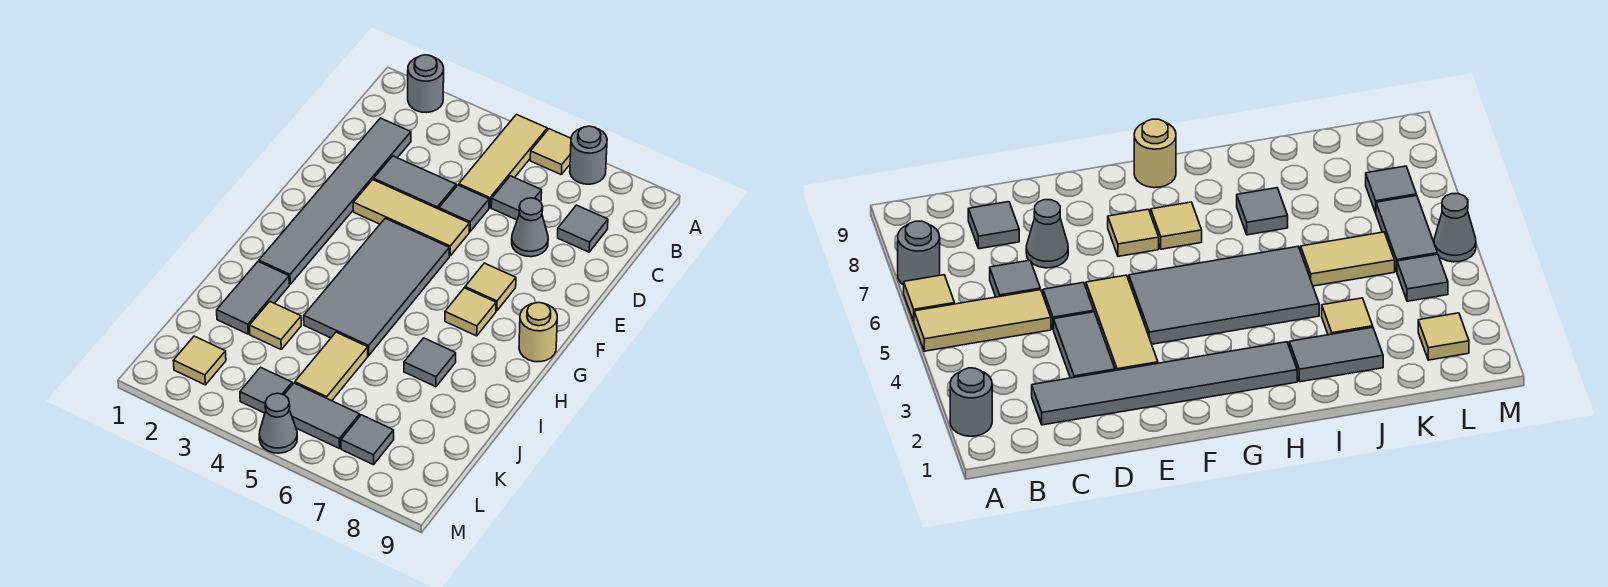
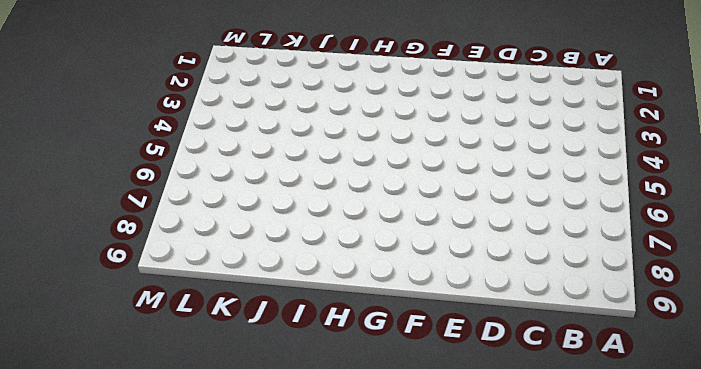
none -> grey 1x1 round brick [408,55,444,112]
none -> tan 1x3 tile [459,115,547,208]
none -> tan 1x1 tile [530,129,571,174]

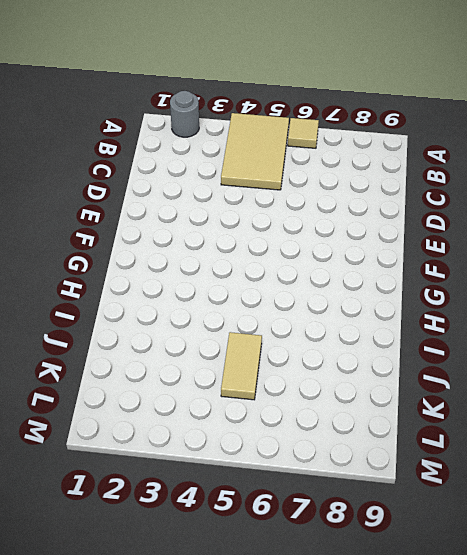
tan 2x3 tile [221,113,289,190] -> tan 1x3 tile [459,115,547,208]
none -> grey 1x1 round brick [570,126,607,184]
none -> grey 1x6 tile [259,118,411,284]
none -> grey 1x1 tile [491,176,542,220]

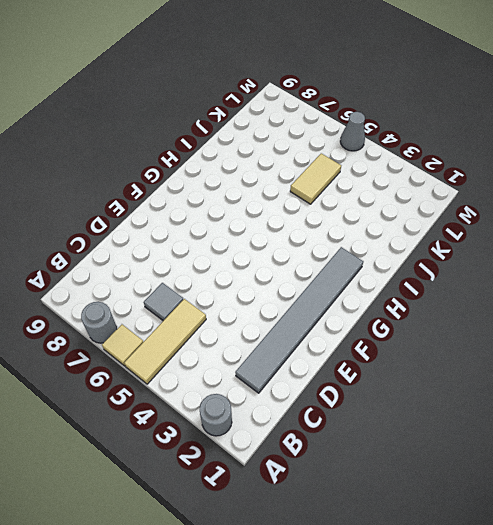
none -> grey 1x1 tile [558,205,608,252]
none -> grey 1x2 tile [374,156,456,209]
none -> grey 1x1 tile [439,185,489,232]

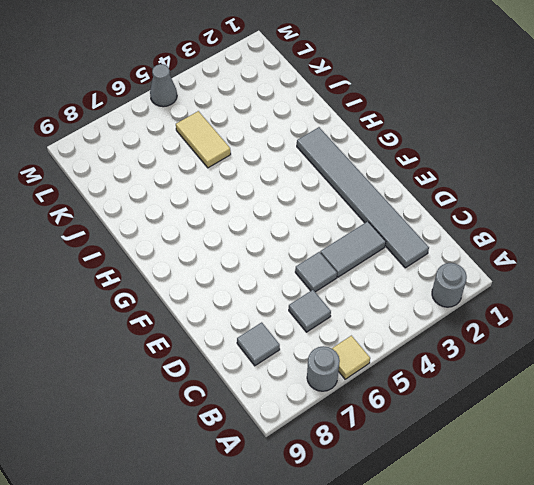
none -> tan 1x3 tile [459,115,547,208]
none -> grey 1x1 cone [512,198,548,257]
none -> tan 1x3 tile [353,180,469,256]

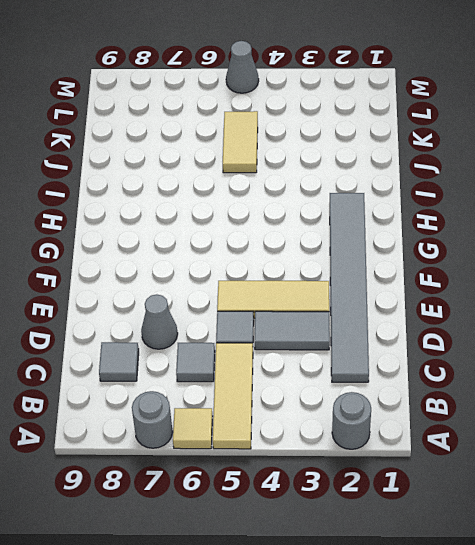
none -> grey 2x4 tile [304,218,449,355]
none -> tan 1x1 tile [465,263,516,311]
none -> tan 1x1 tile [445,288,496,336]

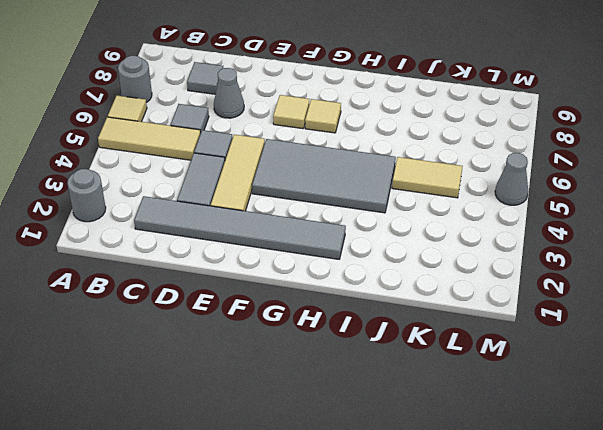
none -> tan 1x1 round brick [519,303,557,362]
none -> grey 1x2 tile [217,262,289,334]
none -> grey 1x1 tile [404,338,456,387]

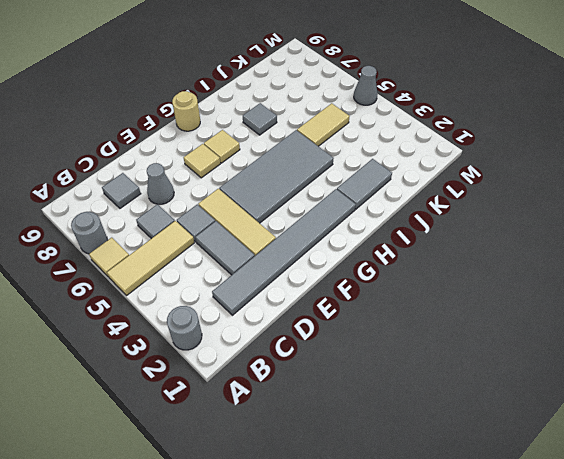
none -> tan 1x1 tile [250,302,301,349]
none -> tan 1x1 tile [173,336,226,385]
none -> grey 1x1 tile [240,367,292,413]

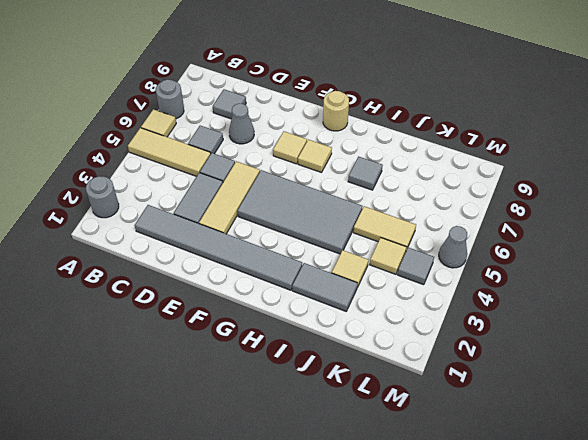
tan 1x1 tile [370,238,406,274] -> tan 1x1 tile moved to [173,336,226,385]
none -> grey 1x2 tile [284,383,360,449]
none -> grey 1x1 tile [341,415,394,465]

